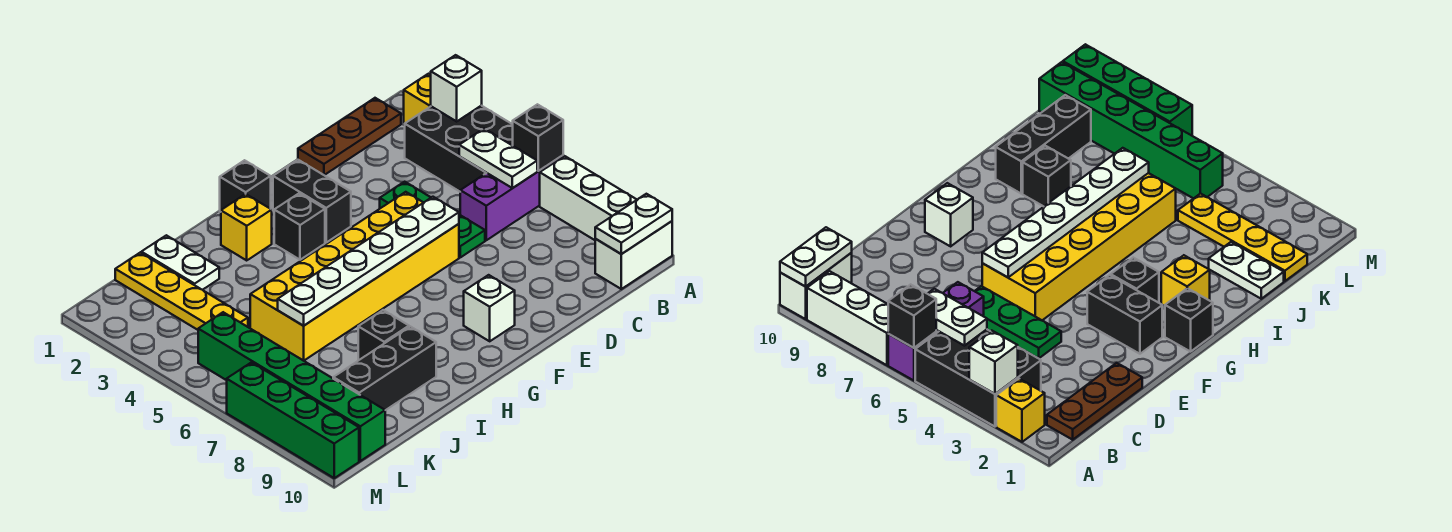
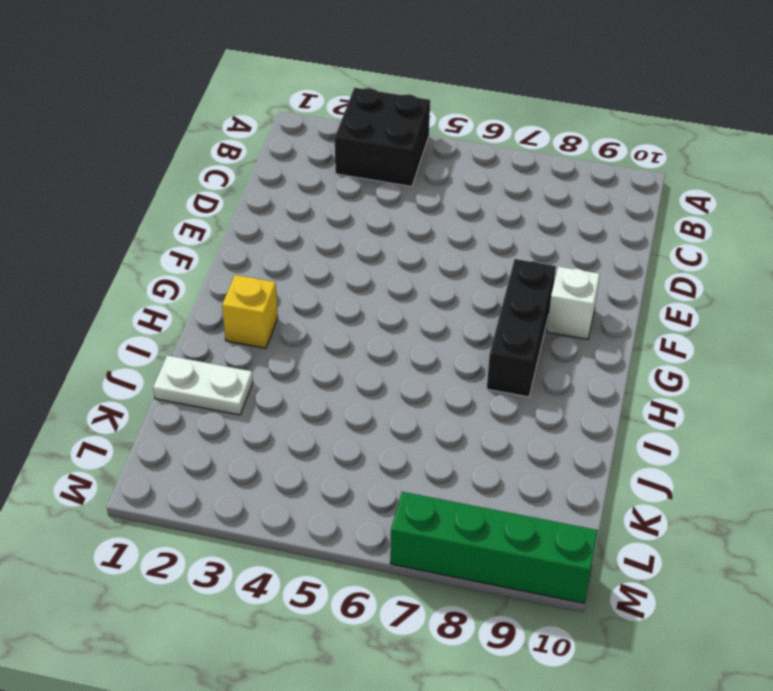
black 2x2 brick [335,88,430,187] -> black 2x3 brick [405,106,513,191]
black 1x3 brick [487,259,556,397] -> black 1x3 brick moved to [333,327,436,410]
none -> yellow 1x1 brick [404,74,431,125]
none -> purple 1x3 brick [460,155,563,240]
none -> white 1x3 brick [540,156,637,240]

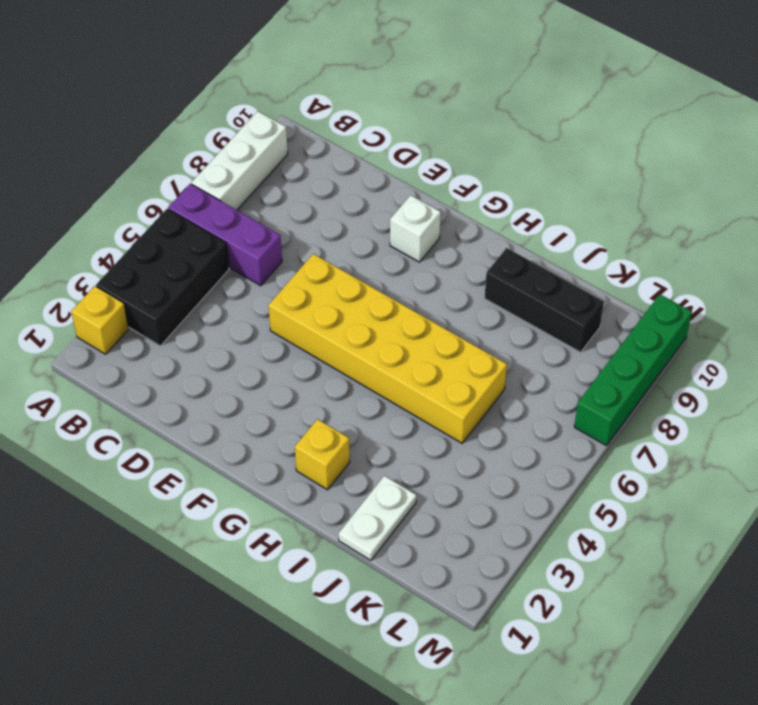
none -> white 1x2 brick [595,221,672,289]
none -> brown 1x3 plate [298,98,401,175]
none -> green 1x3 plate [380,182,485,257]

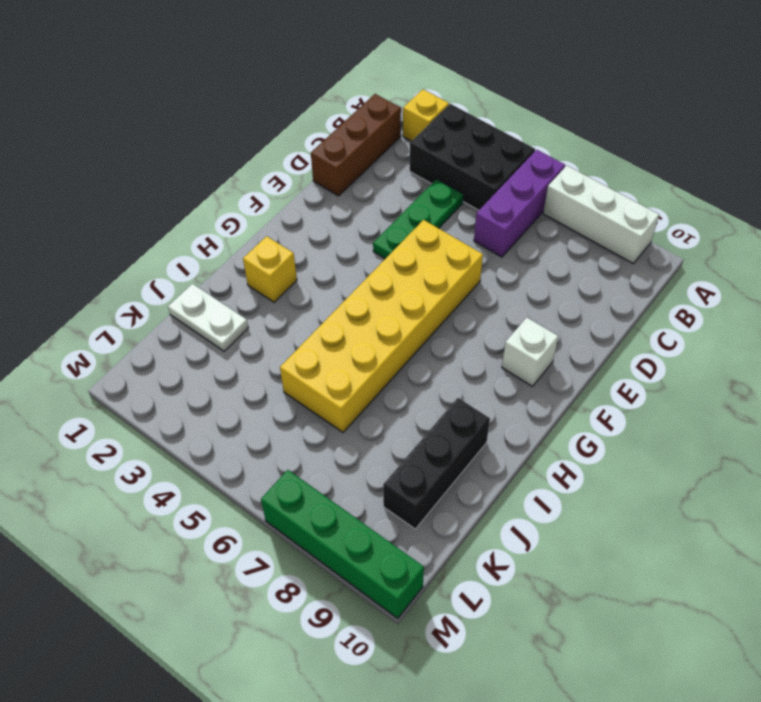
brown 1x3 brick [311,94,401,196] -> brown 1x3 plate [298,98,401,175]
green 1x3 plate [373,179,464,259] -> green 1x3 plate turned to [380,182,485,257]
none -> white 1x2 brick [595,221,672,289]
none -> black 1x2 brick [273,160,351,242]
none -> black 1x1 brick [220,160,271,212]

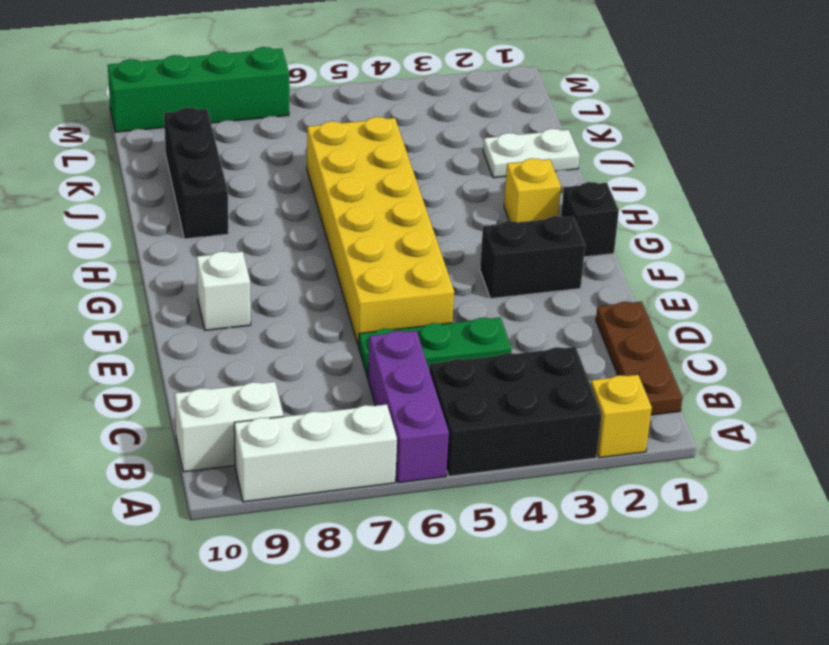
white 1x2 brick [175,382,284,472] -> white 1x2 brick turned to [595,221,672,289]
none -> black 1x1 brick [274,193,325,260]
none -> black 1x1 brick [358,310,409,360]
none -> yellow 1x4 plate [115,253,248,330]

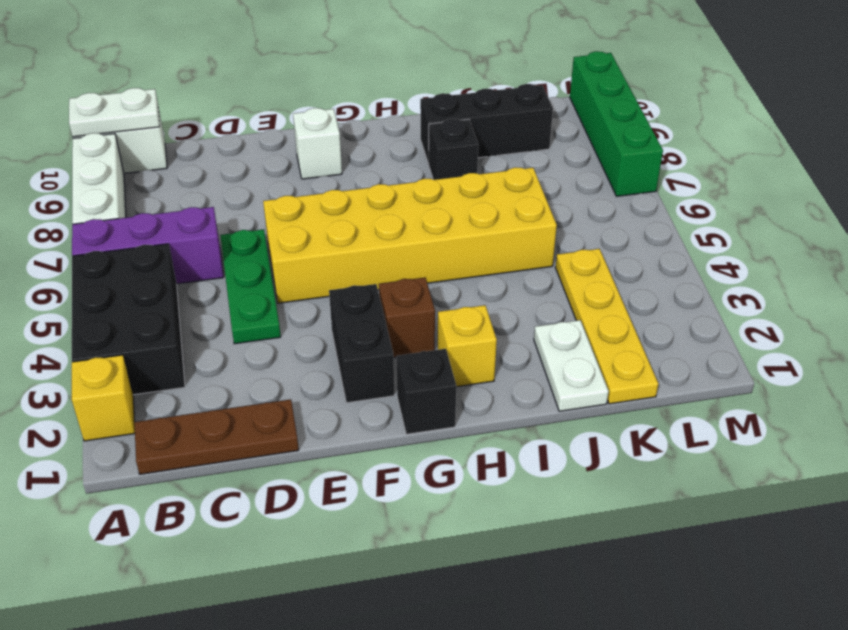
brown 1x1 brick [379,278,435,358] -> black 1x1 brick [274,193,325,260]
none -> green 1x6 brick [198,312,385,461]
none -> white 1x1 brick [431,55,482,121]
none -> black 1x1 brick [513,104,563,171]

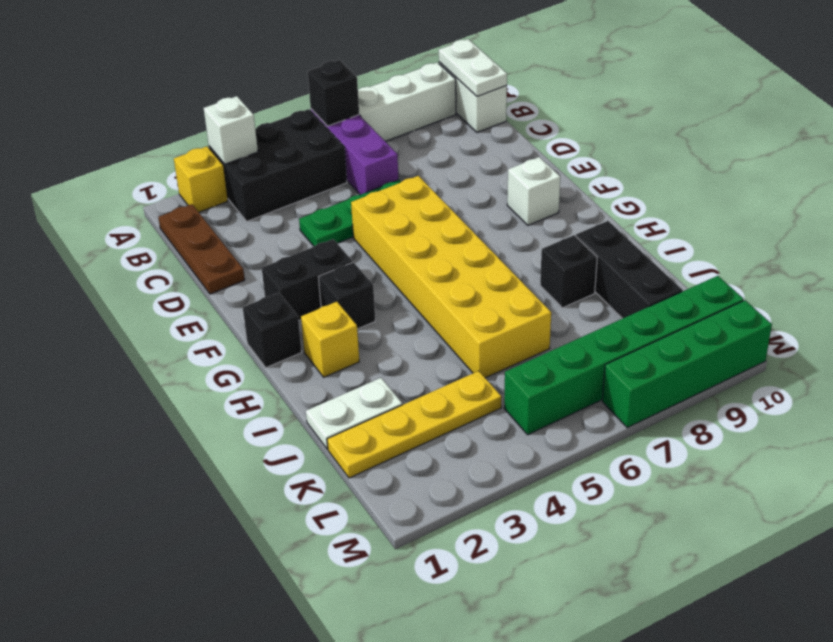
none -> white 1x2 plate [459,129,537,188]
none -> white 1x6 plate [278,197,459,326]

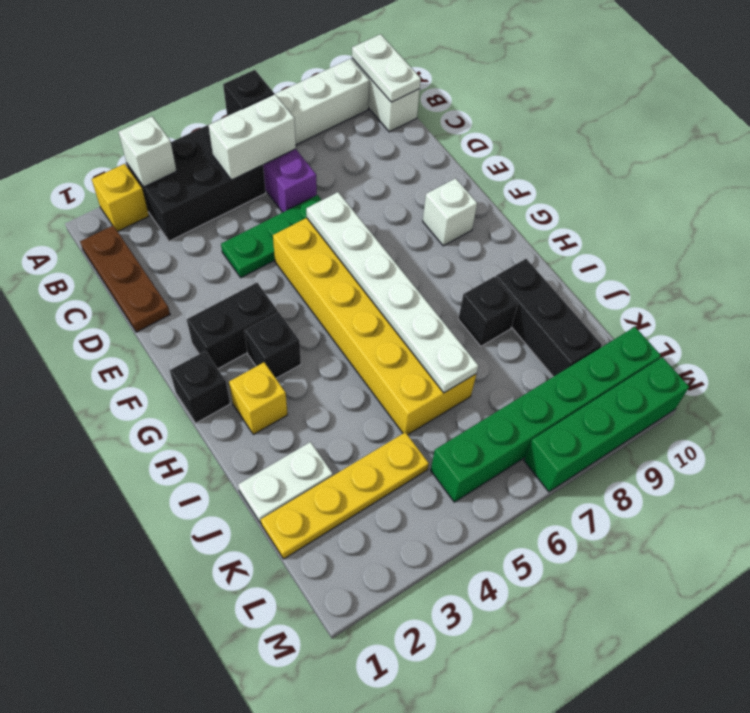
white 1x2 brick [208,94,296,180] -> white 1x2 plate [459,129,537,188]

